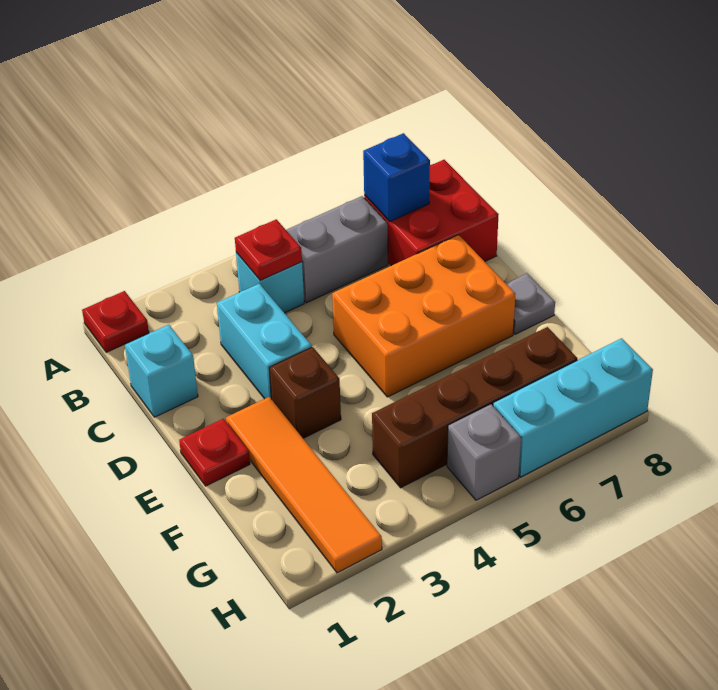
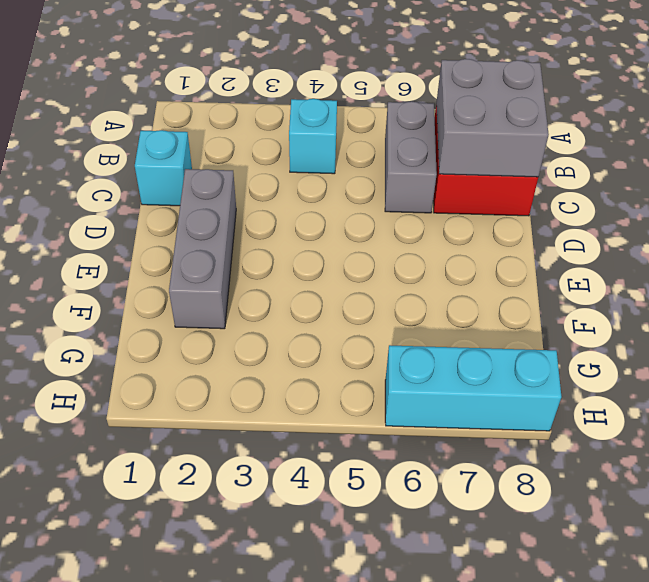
grey 1x2 brick [385,101,437,213] -> grey 1x2 brick turned to [286,196,388,303]
grey 2x2 brick [436,59,549,177] -> blue 1x1 brick [363,133,430,222]
grey 1x3 brick [169,169,236,329] -> orange 1x4 tile [226,397,382,573]
none -> red 1x1 plate [82,291,149,352]
none -> cyan 1x2 brick [217,284,312,399]
none -> orange 2x3 brick [332,235,515,397]

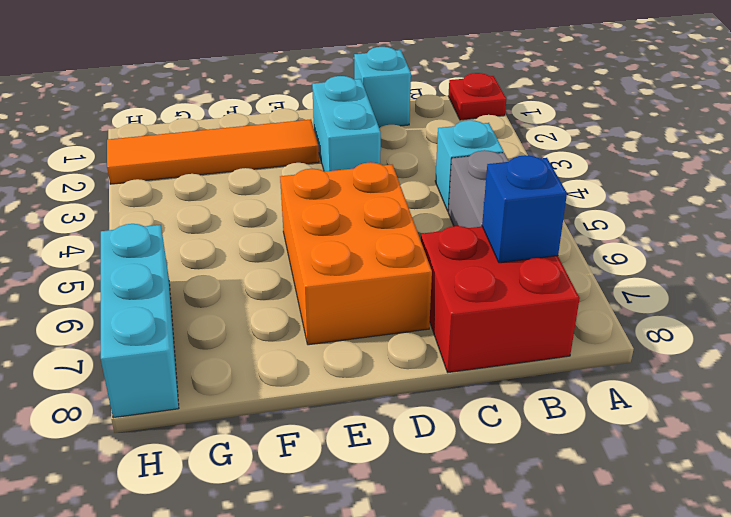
cyan 1x2 brick [312,76,381,172] -> cyan 1x2 brick turned to [217,284,312,399]
none -> red 1x1 plate [179,419,250,486]
none -> brown 1x1 brick [269,347,341,438]
none -> grey 1x1 plate [506,274,555,334]

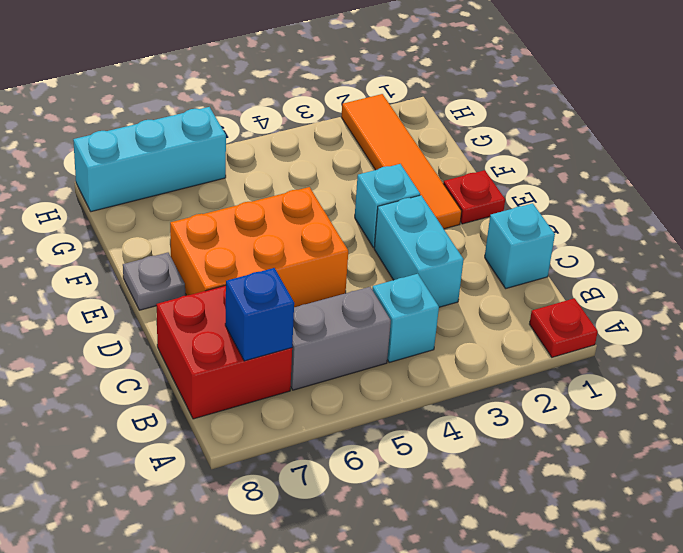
cyan 1x1 brick [355,164,420,248] -> brown 1x1 brick [269,347,341,438]
none -> brown 1x4 brick [372,327,577,488]
none -> grey 1x1 brick [447,404,521,500]
none -> red 1x1 plate [235,219,302,280]

